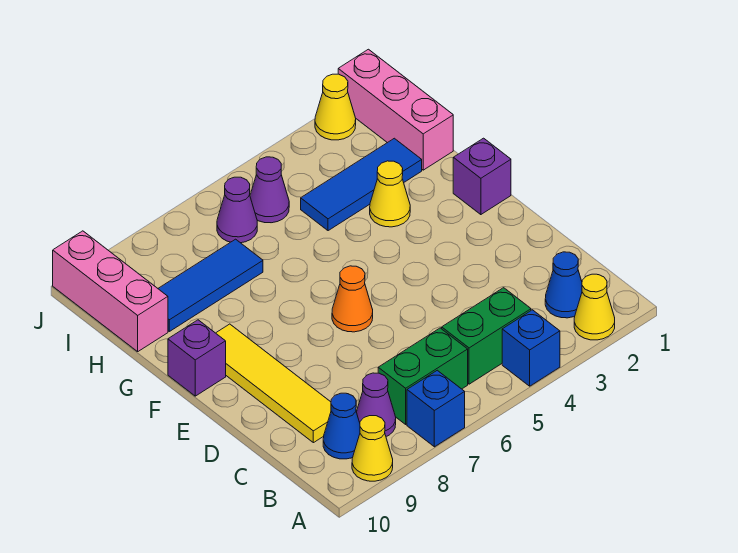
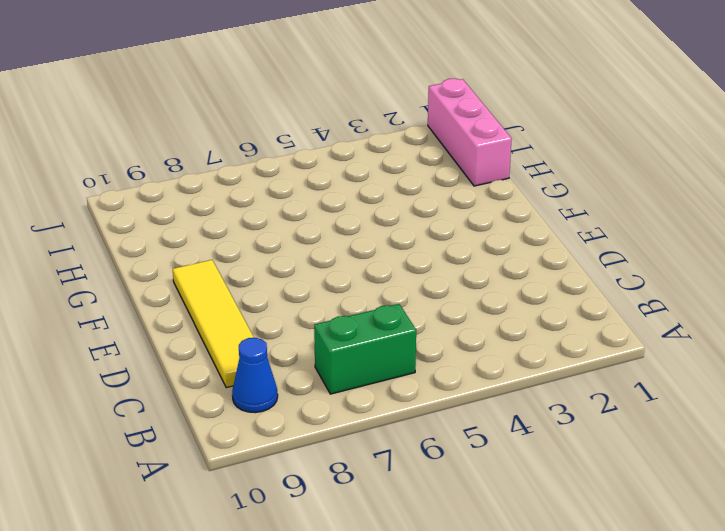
none -> yellow 1x1 cone [574,274,615,340]
none -> blue 1x1 brick [502,310,560,386]
none -> blue 1x1 brick [407,370,465,447]

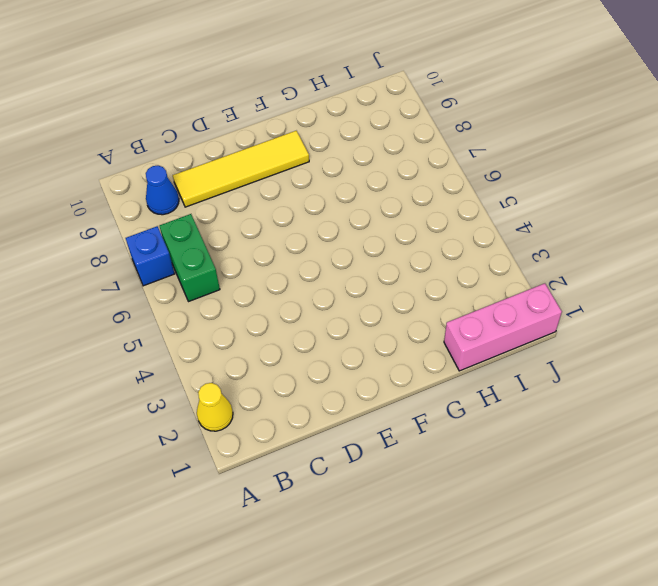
none -> blue 1x1 brick [502,310,560,386]
none -> yellow 1x1 cone [352,416,393,481]
none -> blue 1x1 cone [545,252,582,318]

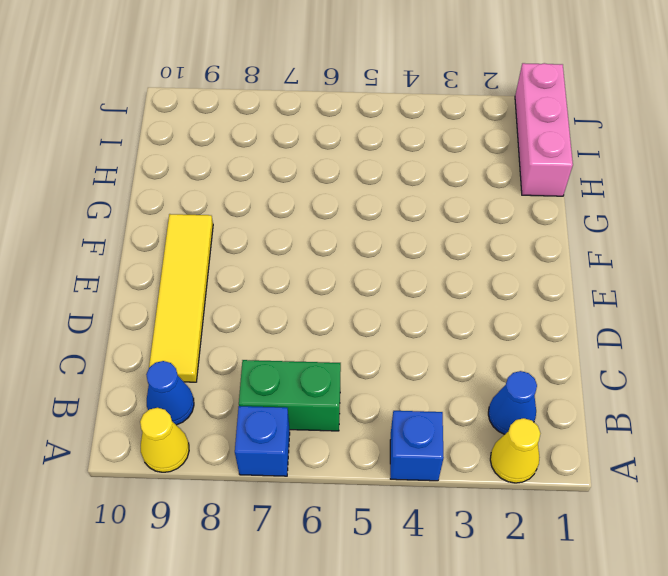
none -> green 1x2 brick [442,288,531,384]
none -> purple 1x1 cone [357,373,396,436]
none -> orange 1x1 cone [332,266,373,332]

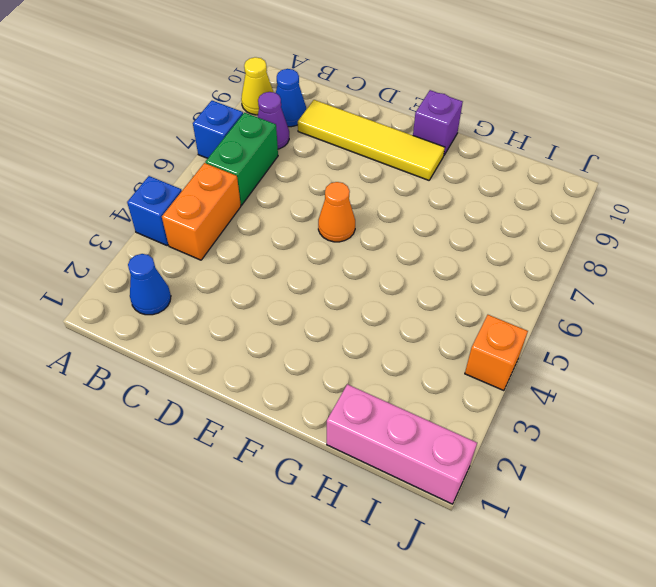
orange 1x2 brick [162,163,241,260] -> green 1x2 brick [442,288,531,384]
orange 1x1 brick [465,315,528,391] -> none
none -> yellow 1x1 cone [574,274,615,340]
none -> purple 1x1 brick [453,138,511,215]
none -> yellow 1x1 cone [370,161,410,227]

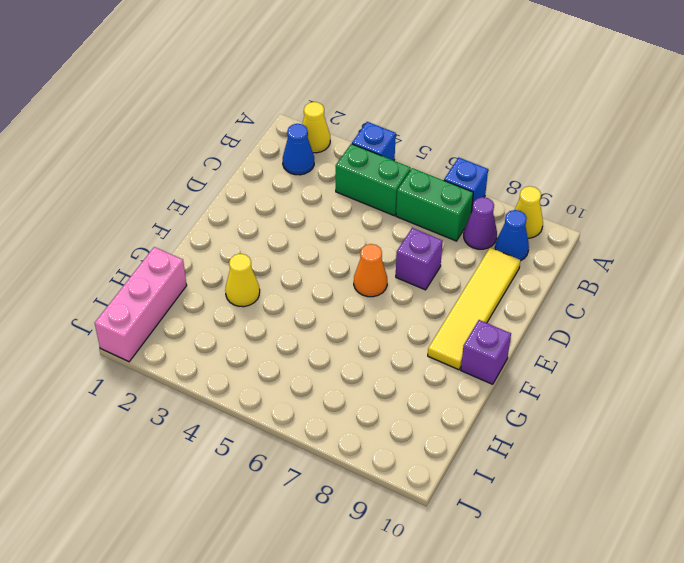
purple 1x1 brick [396,228,443,290] -> purple 1x1 brick moved to [453,138,511,215]
none -> blue 1x3 tile [301,138,422,231]
none -> blue 1x3 tile [158,239,263,331]
none -> pink 1x3 brick [53,231,168,352]

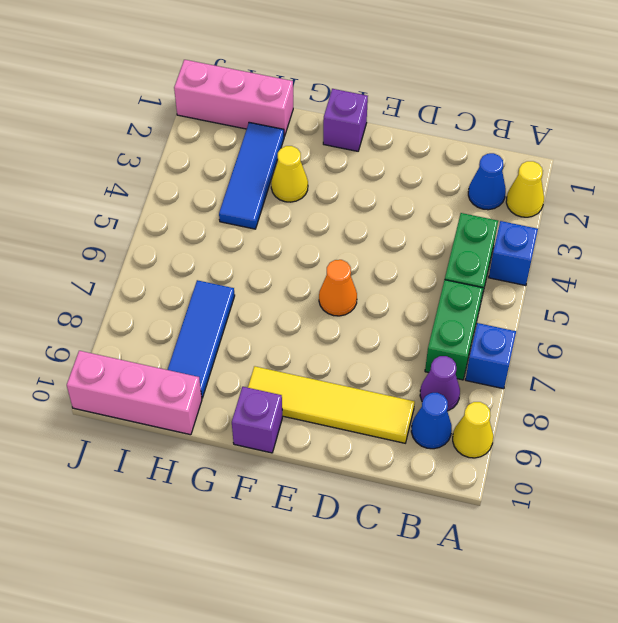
none -> purple 1x1 cone [250,157,289,223]
none -> purple 1x1 cone [217,177,257,243]
none -> yellow 1x1 cone [315,74,356,140]

